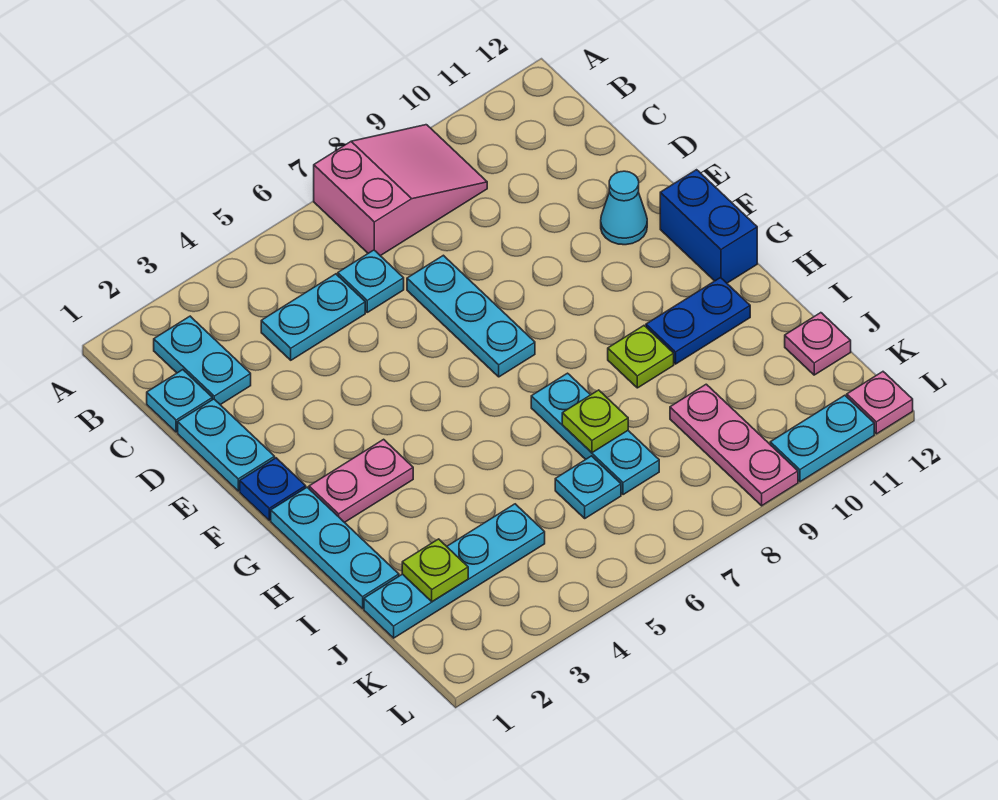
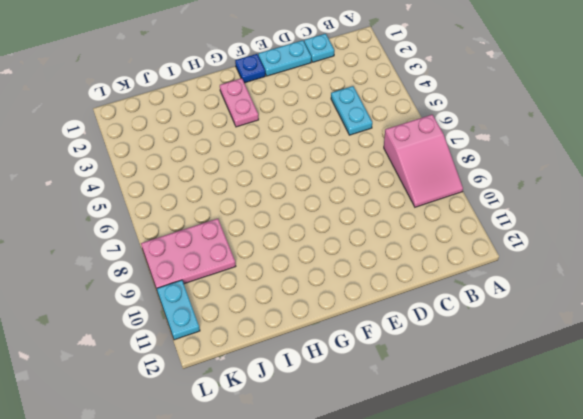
pink 2x3 plate [141,219,236,289] -> pink 1x3 plate [670,384,798,506]
none -> cyan 1x2 plate [154,316,251,405]
none -> cyan 1x1 plate [338,250,404,312]
none -> cyan 1x3 plate [407,255,535,377]

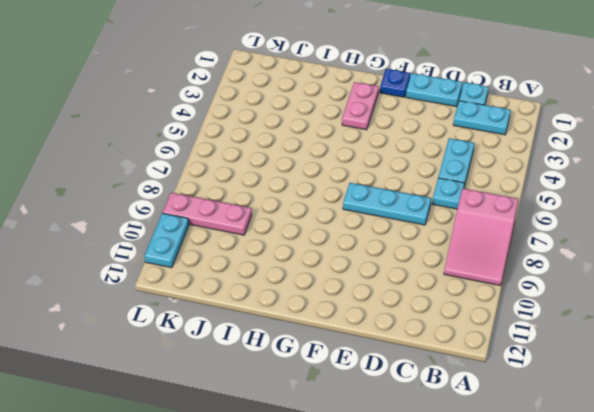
none -> cyan 1x1 cone [601,171,647,245]
none -> blue 1x2 brick [660,170,757,283]
none -> cyan 1x3 plate [271,487,399,609]

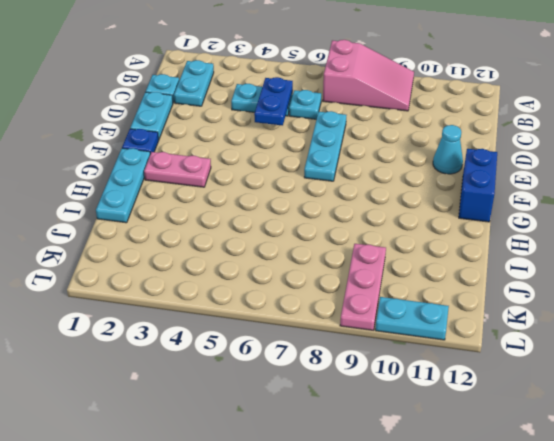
blue 1x2 plate [254,77,293,125] -> blue 1x2 plate turned to [646,278,750,364]
none -> cyan 1x3 plate [531,373,659,495]
none -> lime 1x1 plate [608,326,674,388]
none -> cyan 1x4 plate [364,504,545,638]

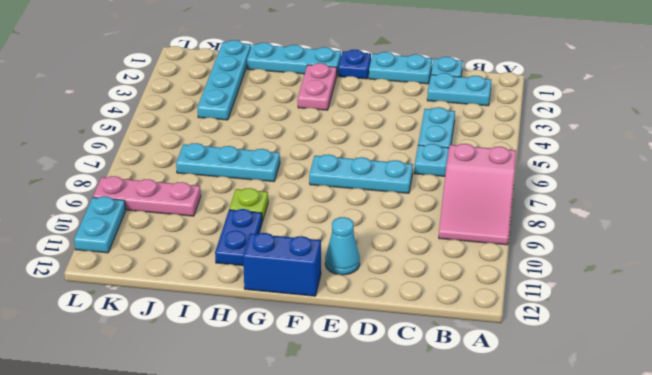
none -> cyan 1x1 plate [555,456,621,518]
none -> pink 1x1 plate [785,313,851,375]
none -> pink 1x1 plate [847,372,913,434]

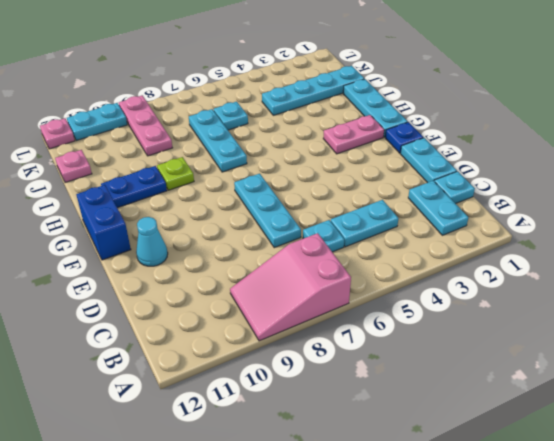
none -> lime 1x1 plate [562,390,628,453]
none -> lime 1x1 plate [402,539,468,602]

